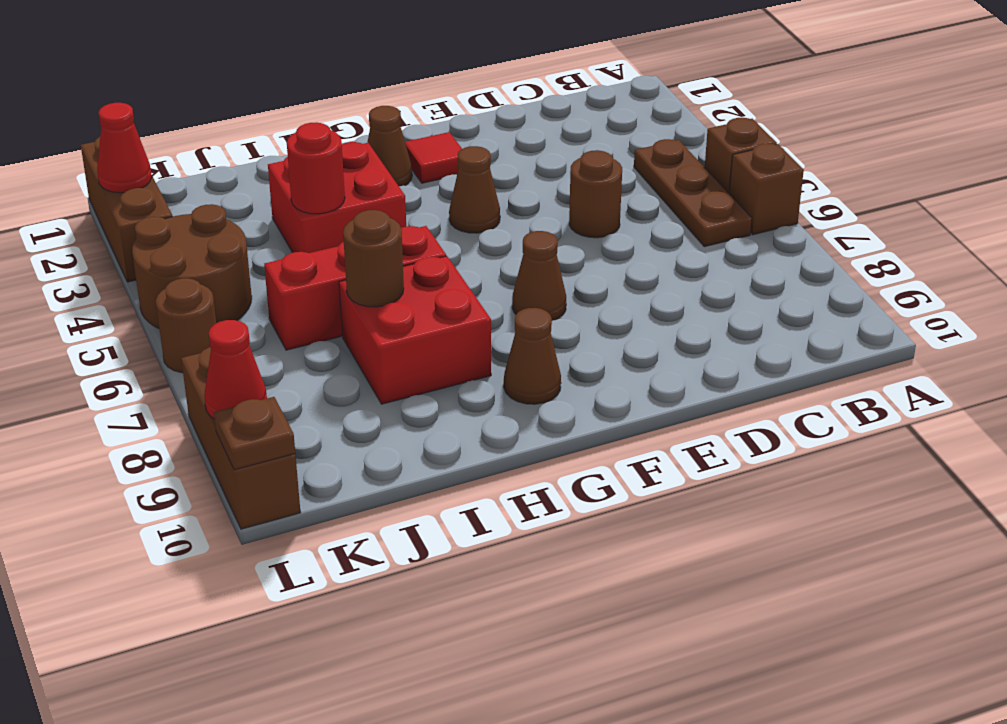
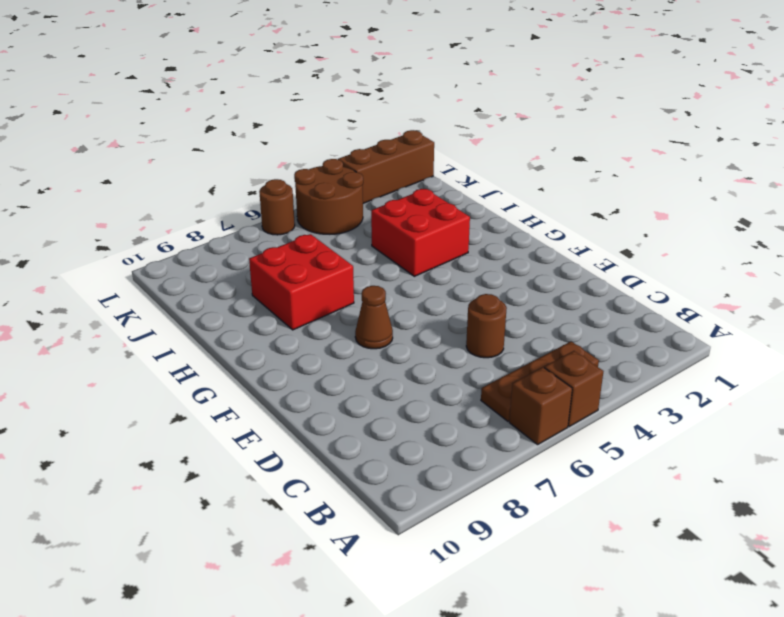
none -> red 1x1 tile [405,132,462,183]
none -> brown 1x1 cone [449,146,500,233]
none -> brown 1x1 cone [367,106,412,186]

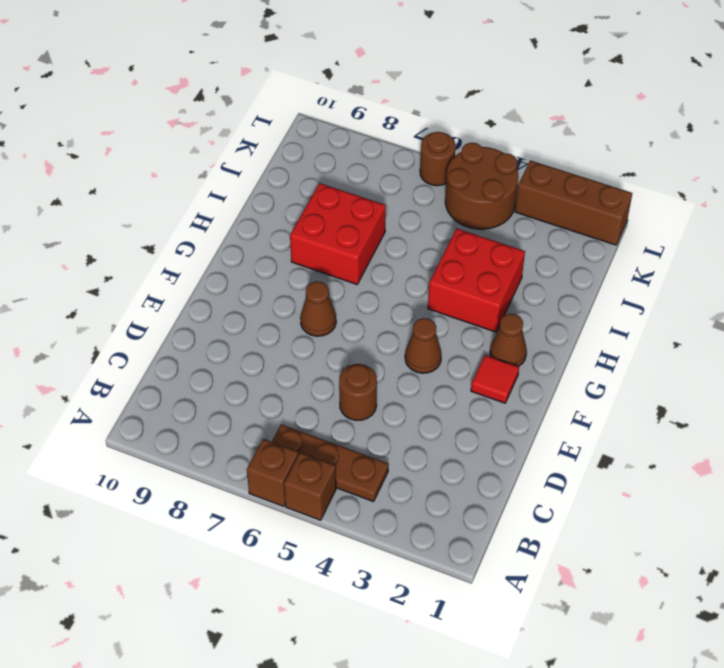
none -> brown 1x1 cone [504,308,561,404]
none -> red 1x3 brick [264,226,446,350]
none -> brown 1x3 brick [181,347,301,529]

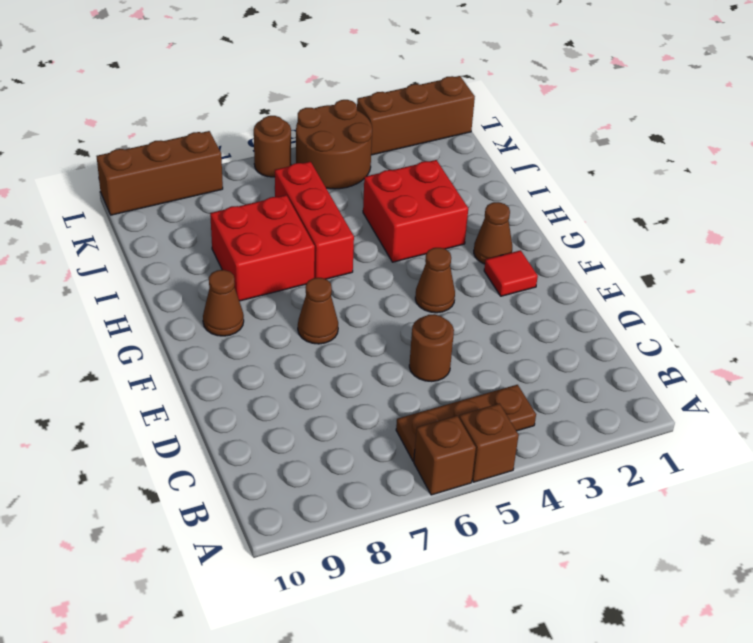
none -> red 1x1 round brick [287,122,345,214]
none -> brown 1x1 round brick [343,210,404,307]
none -> red 1x1 cone [97,103,152,193]

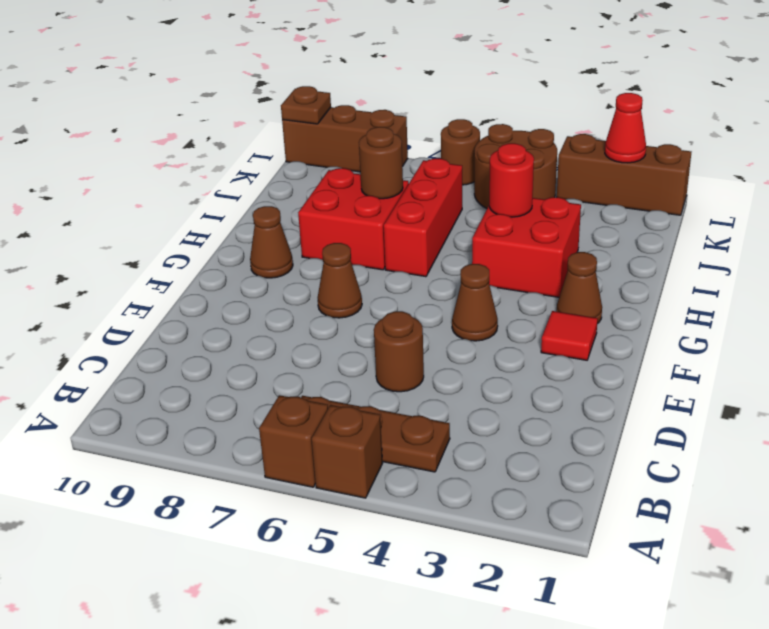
none -> red 1x1 cone [204,320,267,419]

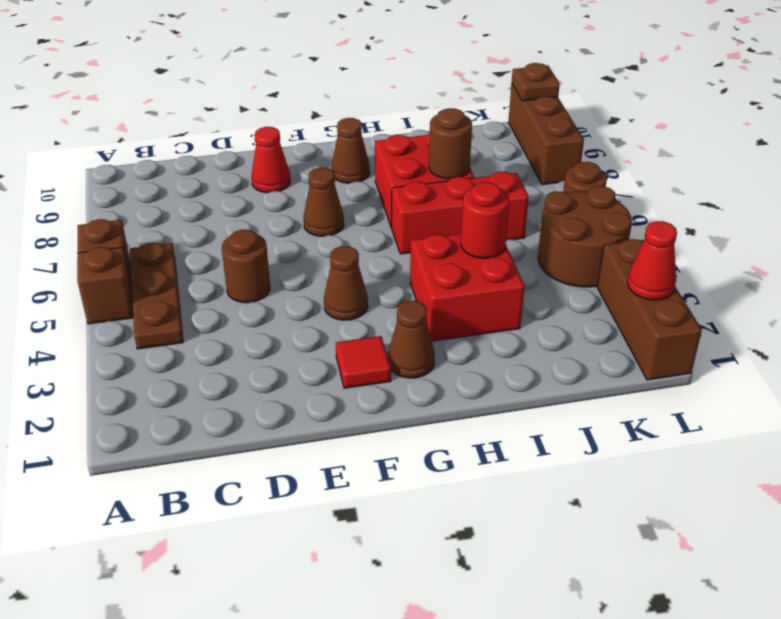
red 1x1 cone [251,127,290,193] -> red 1x1 cone moved to [204,320,267,419]

